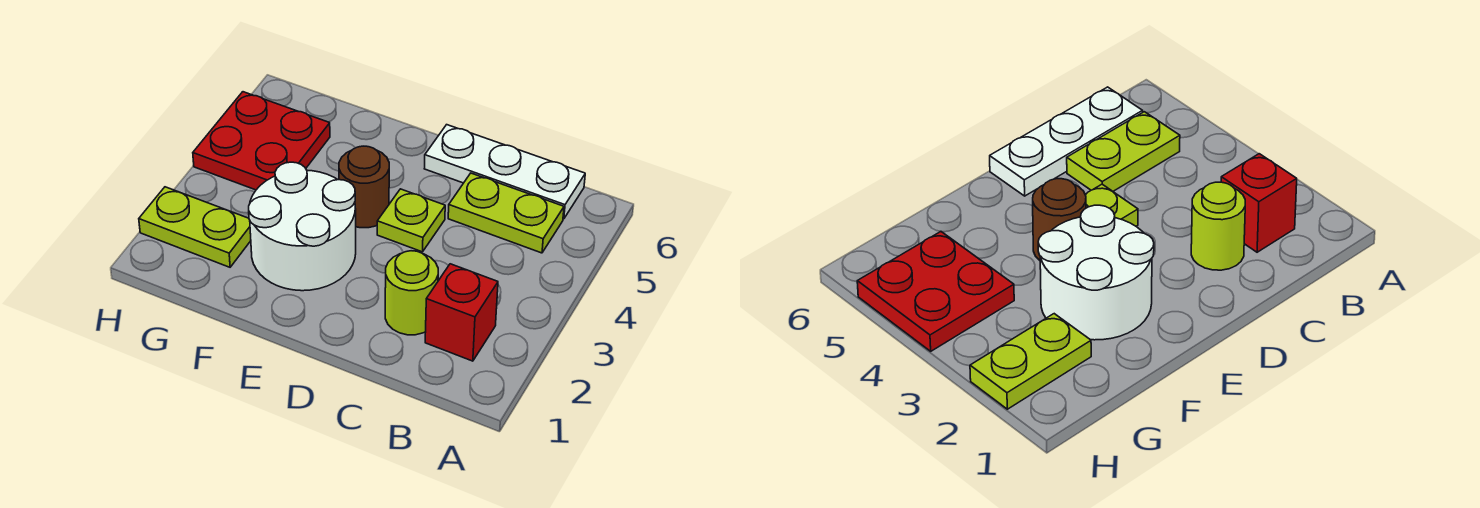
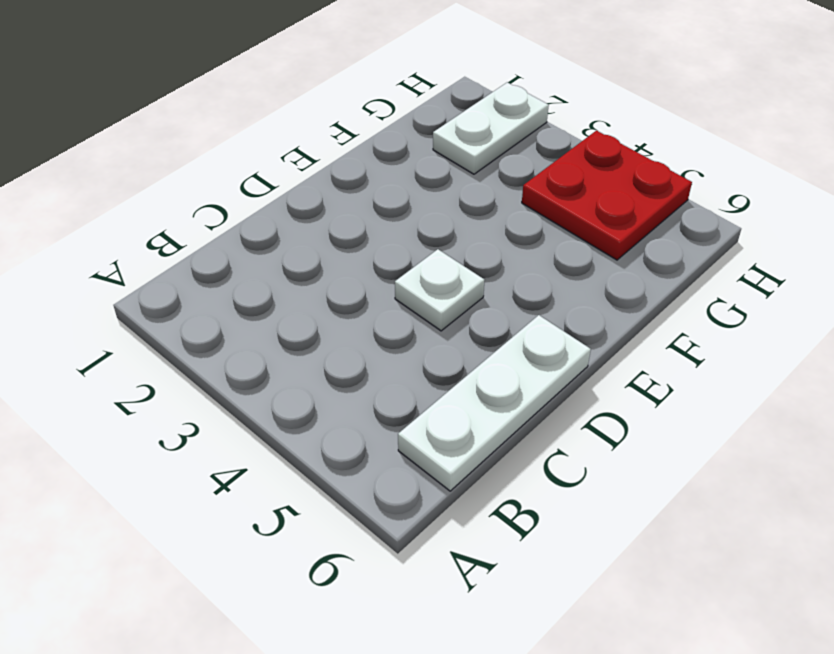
white 1x1 plate [395,249,484,331] -> lime 1x1 plate [377,189,445,252]
white 1x2 plate [433,82,549,174] -> lime 1x2 plate [139,187,251,267]
none -> red 1x1 brick [425,264,498,361]
none -> lime 1x2 plate [448,173,564,253]

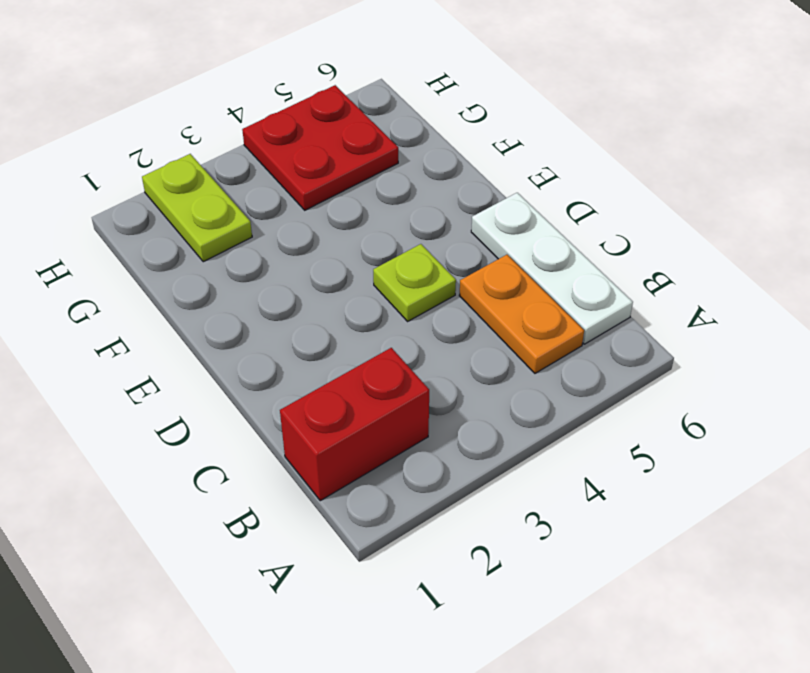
red 1x2 brick [280,348,429,501] -> red 1x1 brick [425,264,498,361]
orange 1x2 plate [459,255,584,373] -> lime 1x2 plate [448,173,564,253]
none -> lime 1x1 round brick [385,251,438,335]
none -> white 2x2 round brick [249,162,356,291]

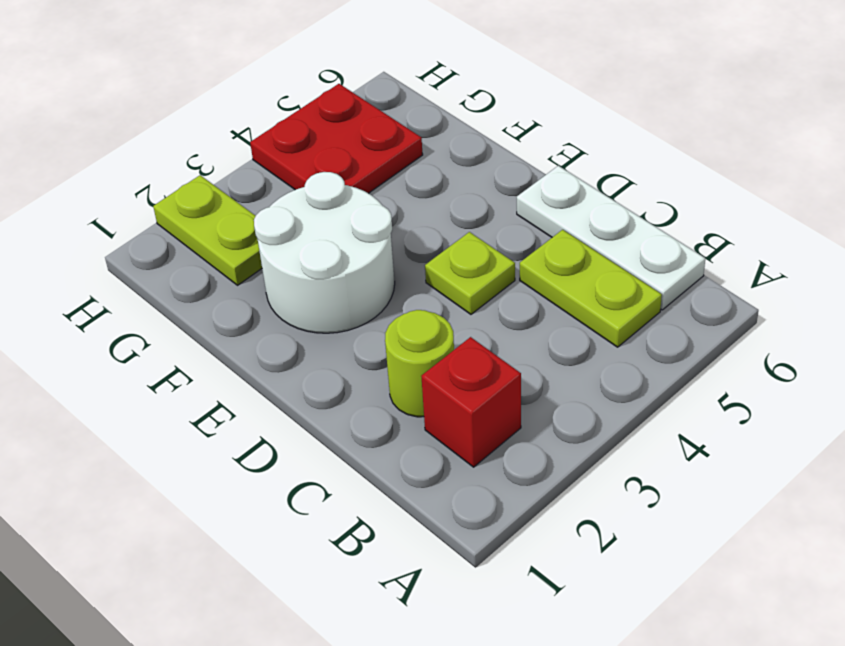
none -> brown 1x1 round brick [339,146,389,228]

